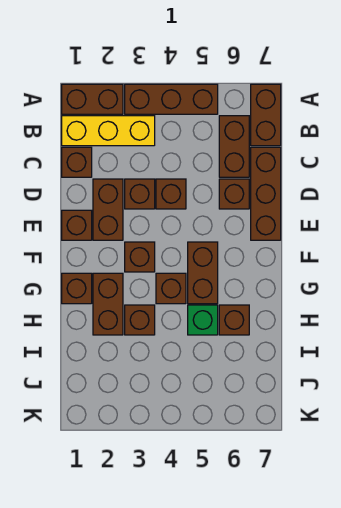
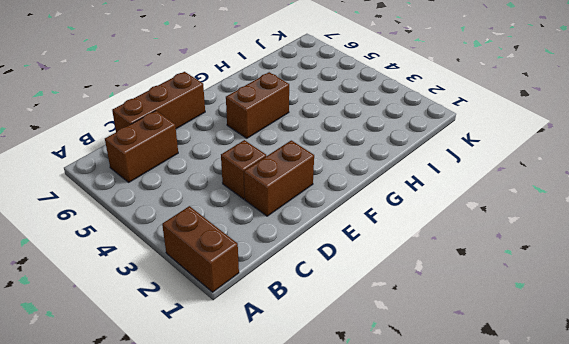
none -> brown 1x3 brick [125,84,218,114]
none -> brown 1x2 brick [251,84,281,146]
none -> yellow 1x3 brick [62,116,155,146]

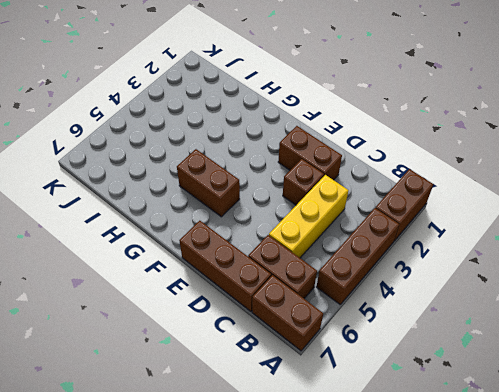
yellow 1x3 brick [269,175,348,258] -> yellow 1x3 brick moved to [62,116,155,146]
none -> brown 1x1 brick [62,147,92,177]
none -> brown 1x1 brick [156,179,186,209]
none -> brown 1x1 brick [219,179,249,209]

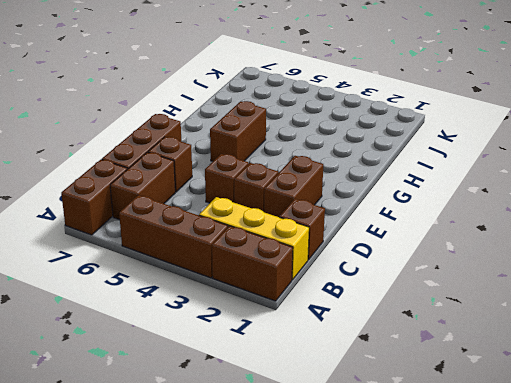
none -> brown 1x1 brick [62,210,92,240]
none -> brown 1x1 brick [125,242,155,272]
none -> brown 1x1 brick [62,273,92,304]

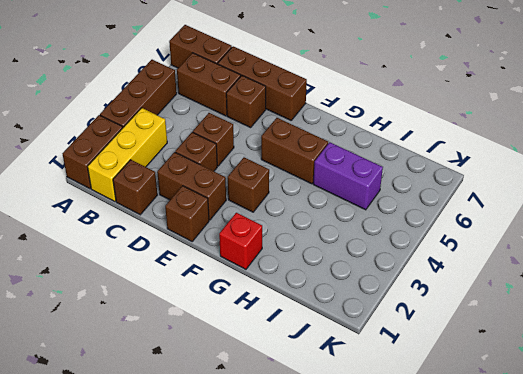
red 1x1 brick [219,213,262,269] -> brown 1x1 brick [62,273,92,304]
purple 1x2 brick [313,142,383,210] -> green 1x1 brick [188,305,218,335]
none -> brown 1x2 brick [93,273,123,335]
none -> brown 1x1 brick [156,273,186,304]
none -> brown 1x1 brick [125,305,155,335]

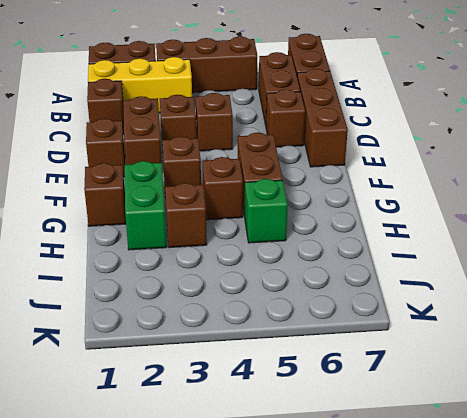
green 1x2 brick [125,161,167,250] -> brown 1x2 brick [93,273,123,335]
none -> brown 1x1 brick [219,305,249,335]

